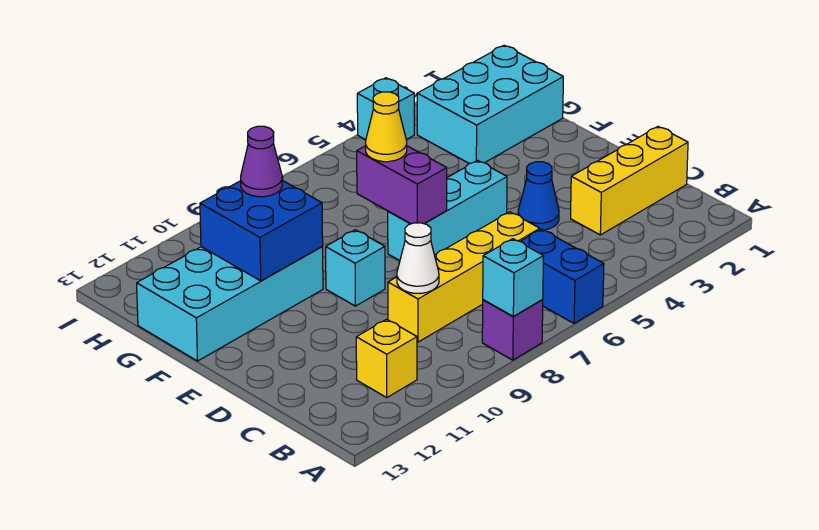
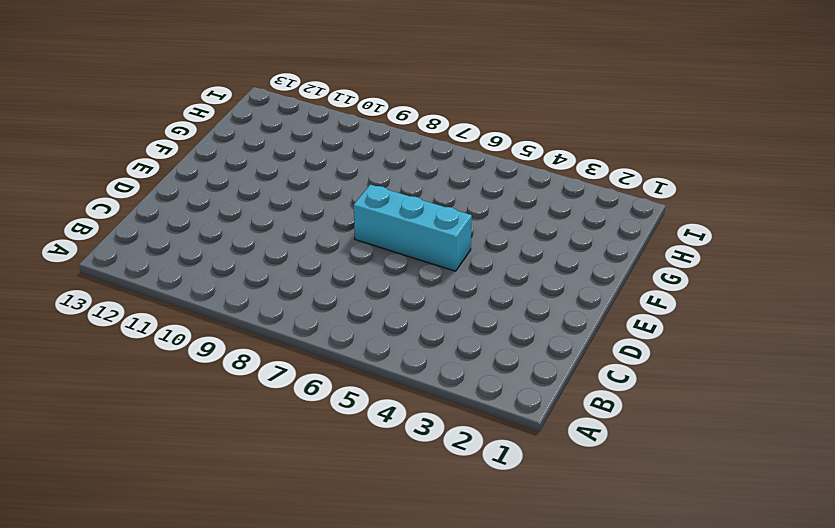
none -> blue 1x2 brick [520,229,604,323]
none -> purple 1x1 brick [482,300,543,360]
none -> yellow 1x1 brick [356,319,417,397]

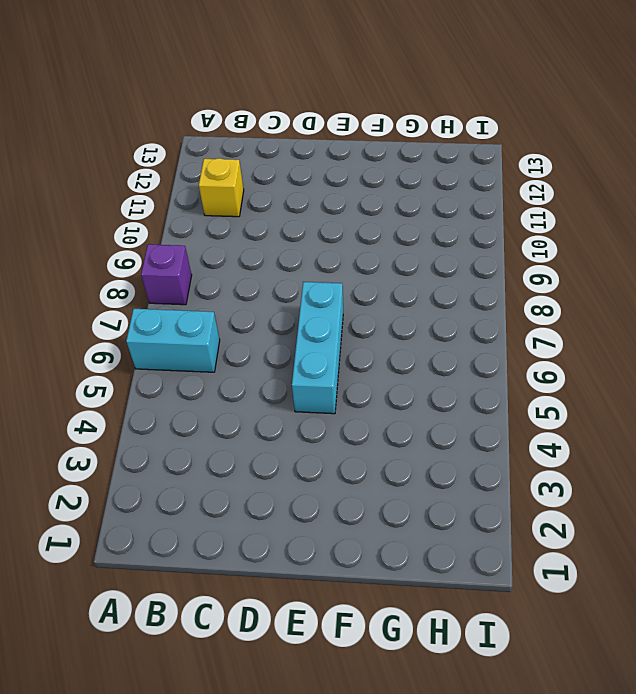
cyan 1x2 brick [126,309,220,372] -> blue 1x2 brick [520,229,604,323]
none -> yellow 1x3 brick [571,127,688,235]
none -> yellow 1x4 brick [388,212,540,342]
none -> blue 1x1 cone [518,162,559,230]

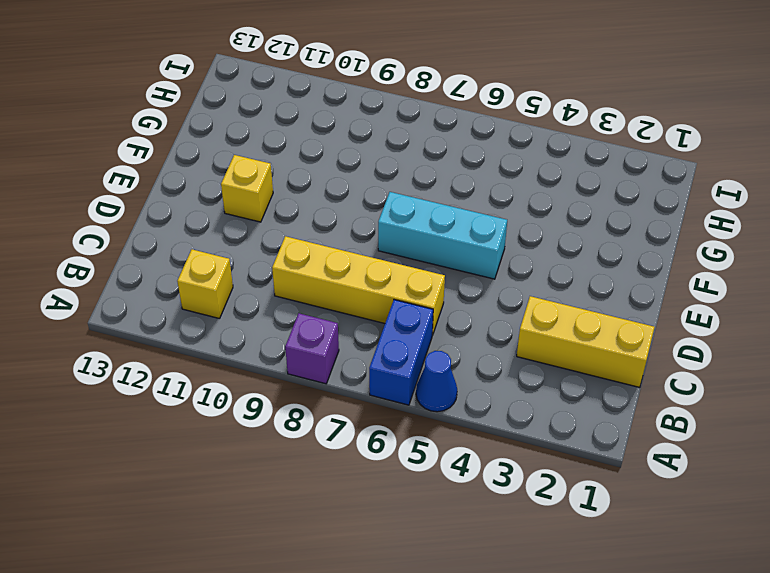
blue 1x1 cone [416,351,457,412] -> blue 1x1 cone moved to [518,162,559,230]
yellow 1x1 brick [221,155,273,222] -> none
none -> cyan 1x1 brick [326,230,385,306]
none -> cyan 2x4 brick [137,247,323,361]
none -> cyan 2x3 brick [417,45,563,164]

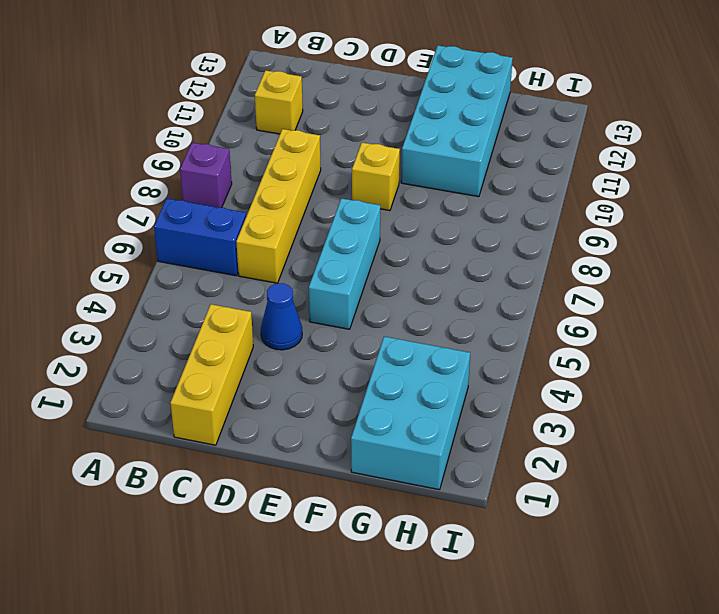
yellow 1x1 brick [352,142,400,211] -> cyan 1x1 brick [326,230,385,306]
none -> cyan 1x1 brick [357,78,414,140]
none -> cyan 1x1 brick [483,239,544,317]
none -> white 1x1 cone [397,223,439,293]

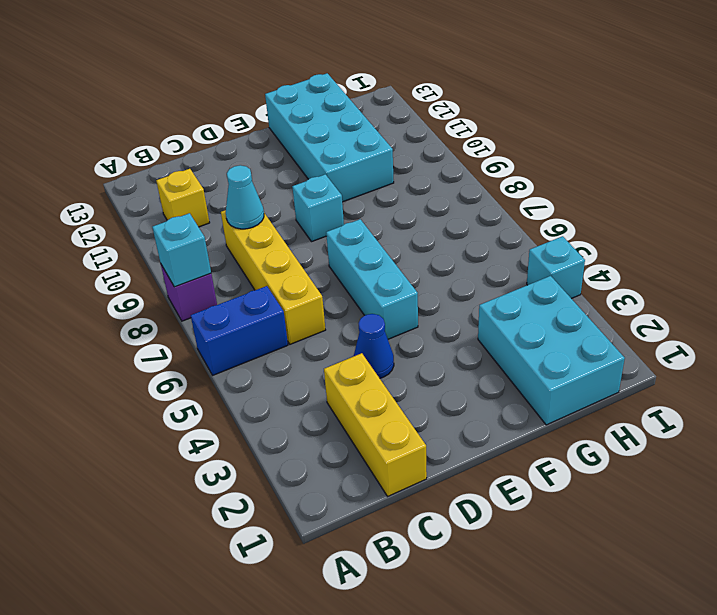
cyan 1x1 cone [226,165,264,229] -> white 1x1 cone [397,223,439,293]
none -> purple 1x2 brick [357,146,447,224]
none -> blue 2x2 brick [200,180,323,281]
none -> yellow 1x1 cone [366,92,407,162]

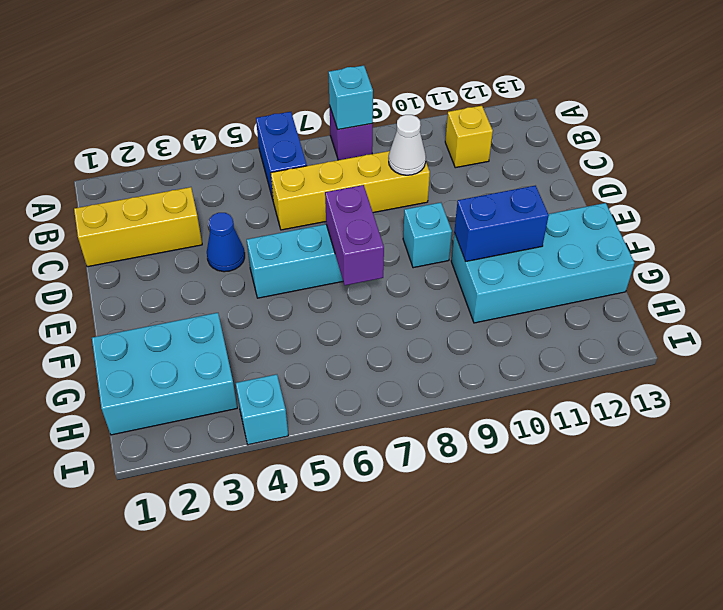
blue 1x2 brick [454,186,549,261] -> blue 2x2 brick [200,180,323,281]
none -> yellow 1x1 cone [366,92,407,162]
none -> purple 1x1 cone [241,126,282,197]

